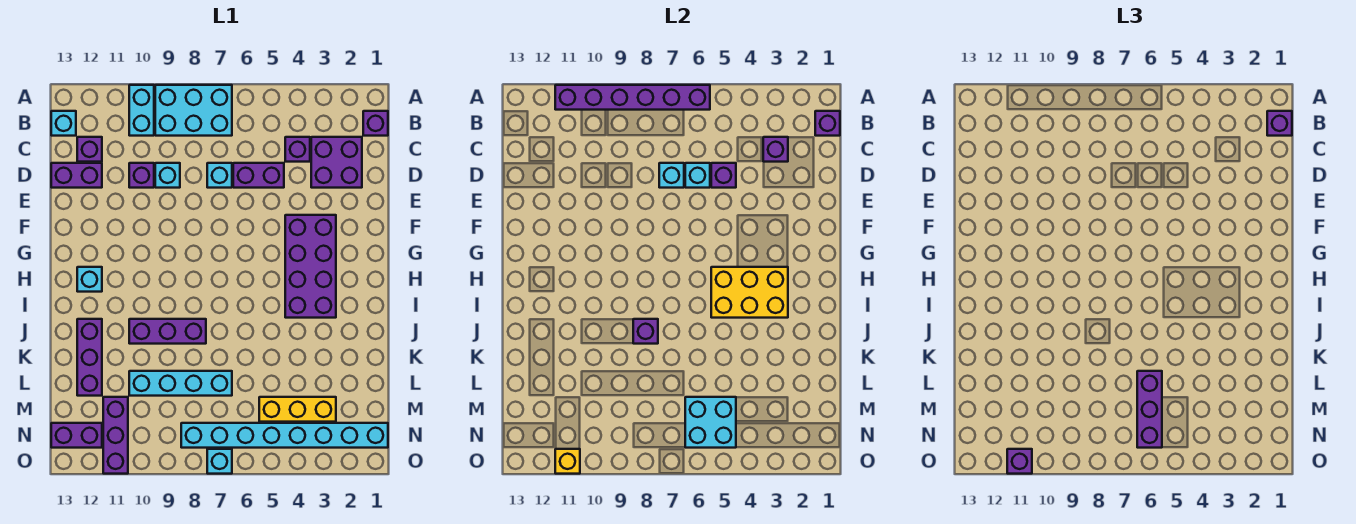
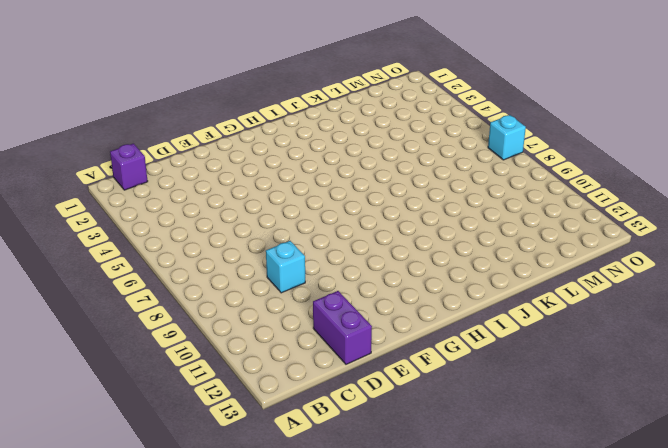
none -> cyan 2x3 brick [155,85,232,136]
none -> cyan 1x2 brick [129,85,154,136]
none -> cyan 1x1 brick [51,111,76,136]
none -> purple 2x2 brick [311,137,362,188]

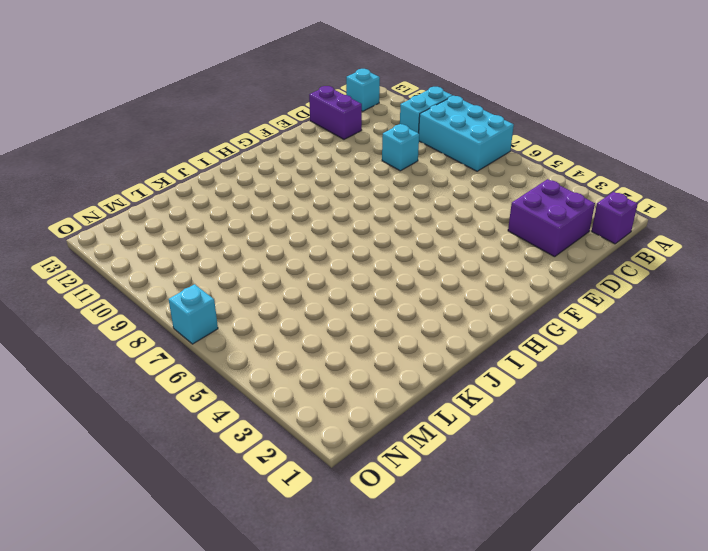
none -> purple 1x1 brick [285,137,310,162]
none -> purple 1x1 brick [77,137,102,162]
none -> purple 1x2 brick [233,163,284,188]
none -> cyan 1x1 brick [207,163,232,188]

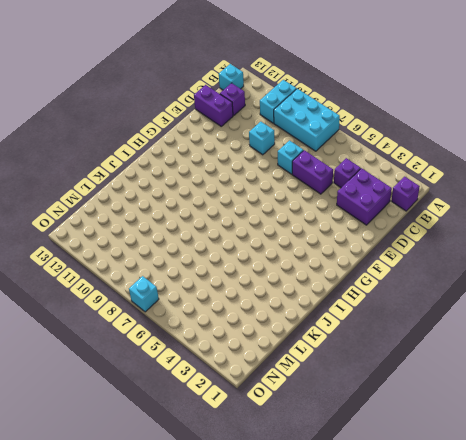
none -> purple 1x1 brick [129,163,154,188]
none -> purple 2x4 brick [285,215,336,318]
none -> cyan 1x1 brick [77,267,102,292]
none -> purple 1x3 brick [129,319,206,344]

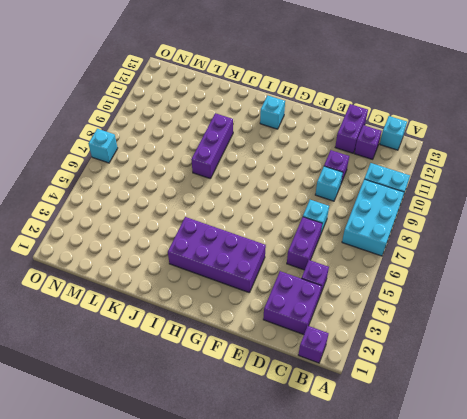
none -> purple 1x3 brick [77,319,102,396]
none -> cyan 1x4 brick [129,371,232,396]
none -> yellow 1x3 brick [259,397,336,422]
none -> purple 1x3 brick [103,397,128,474]

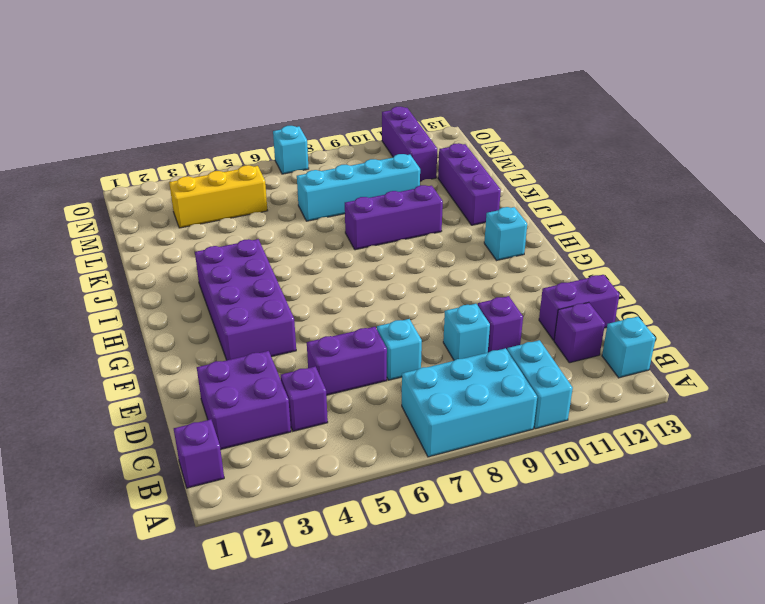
none -> cyan 1x8 brick [181,423,388,448]
none -> purple 1x2 brick [51,423,102,448]
none -> purple 1x6 brick [555,85,710,110]
none -> purple 1x1 brick [815,111,840,136]

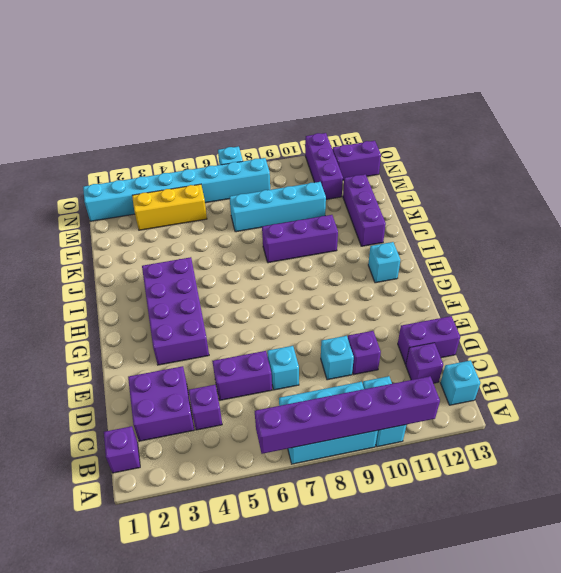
none -> purple 1x1 brick [815,111,840,136]
none -> purple 1x1 brick [763,137,788,162]
none -> purple 1x1 brick [711,163,736,188]
none -> cyan 1x1 brick [685,163,710,188]

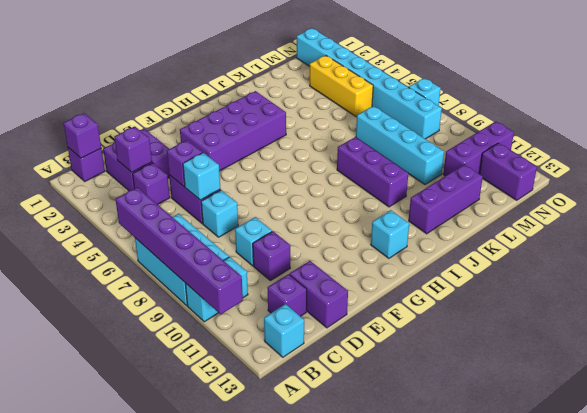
none -> cyan 1x1 brick [659,163,684,188]
none -> yellow 2x3 brick [711,267,788,318]
none -> purple 1x1 brick [633,319,658,344]
none -> cyan 2x2 brick [685,397,736,448]

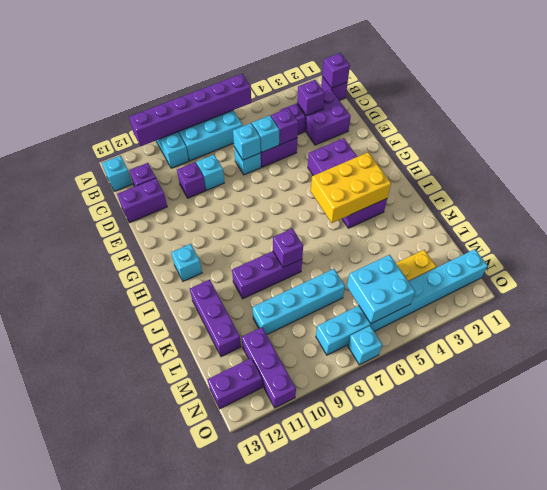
none -> yellow 1x1 brick [555,449,580,474]
none -> purple 1x1 brick [1267,111,1292,136]
none -> purple 1x3 brick [1137,371,1162,448]
none -> purple 1x1 brick [1007,449,1032,474]

